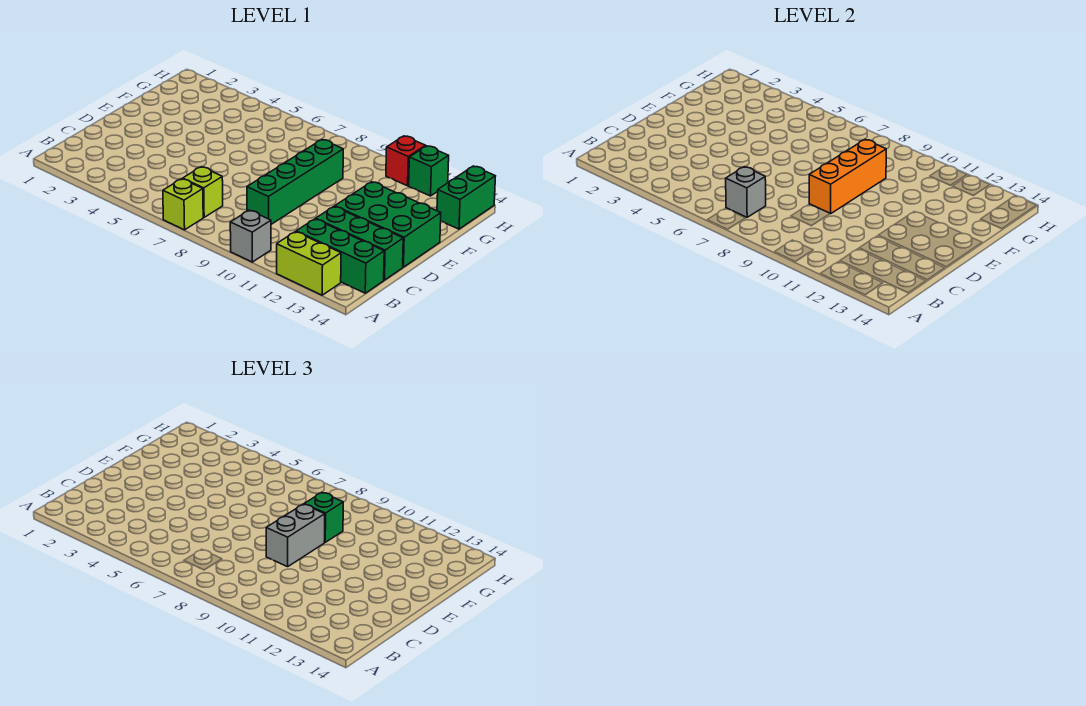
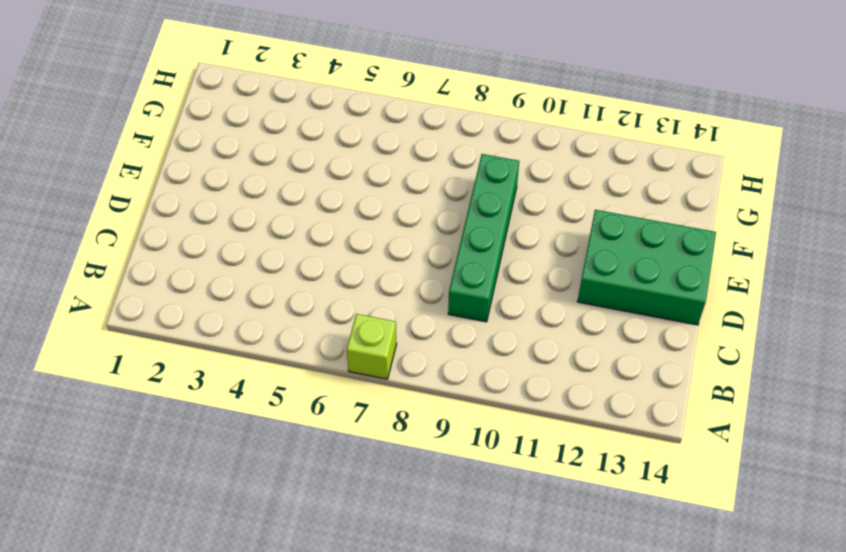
none -> grey 1x1 brick [230,210,271,262]
none -> lime 1x2 brick [277,232,341,295]
none -> lime 1x1 brick [183,167,223,217]

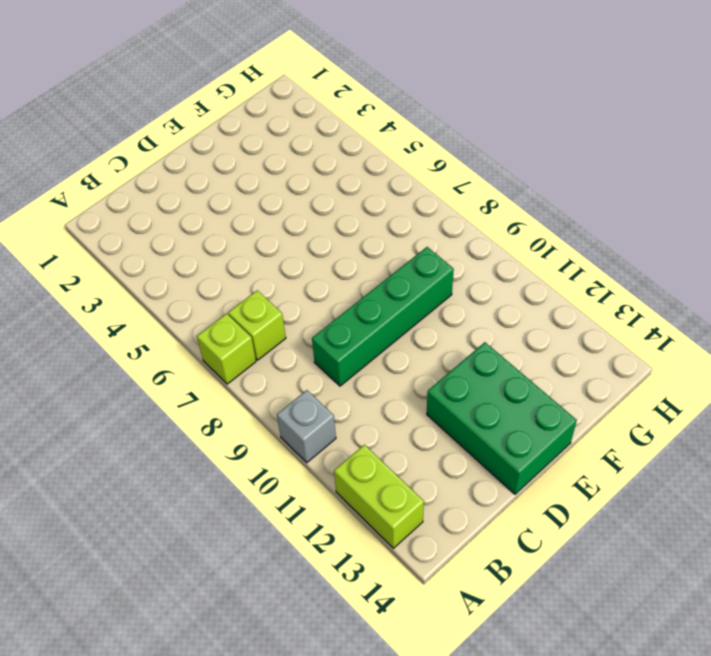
none -> green 1x3 brick [296,219,384,293]
none -> green 1x3 brick [316,206,403,280]
none -> green 1x2 brick [437,166,495,229]

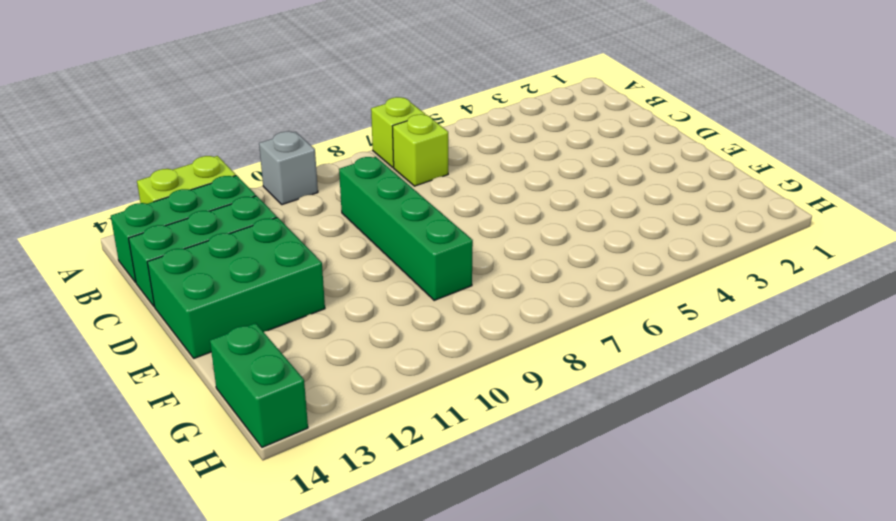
none -> red 1x1 brick [386,136,426,186]
none -> green 1x1 brick [409,146,449,196]
none -> grey 1x1 brick [726,167,766,217]

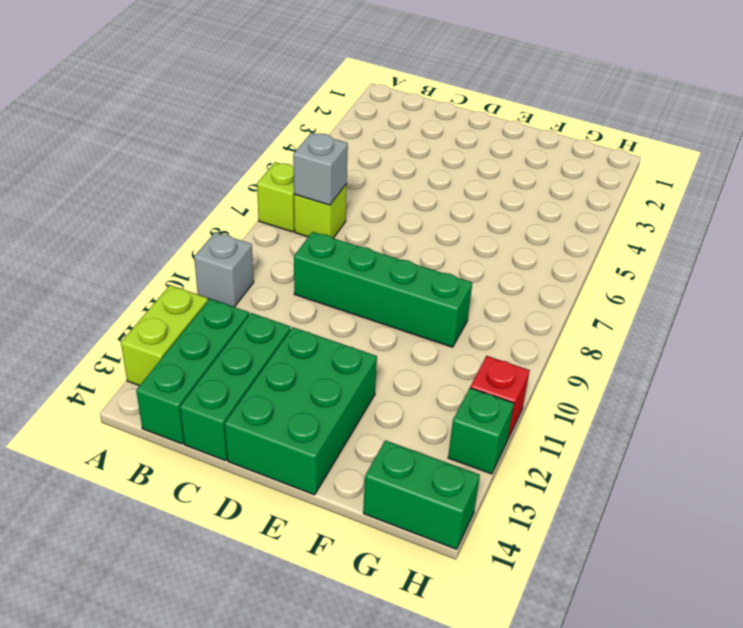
none -> orange 1x3 brick [809,140,886,214]
none -> grey 1x2 brick [266,504,325,567]
none -> green 1x1 brick [304,493,343,542]

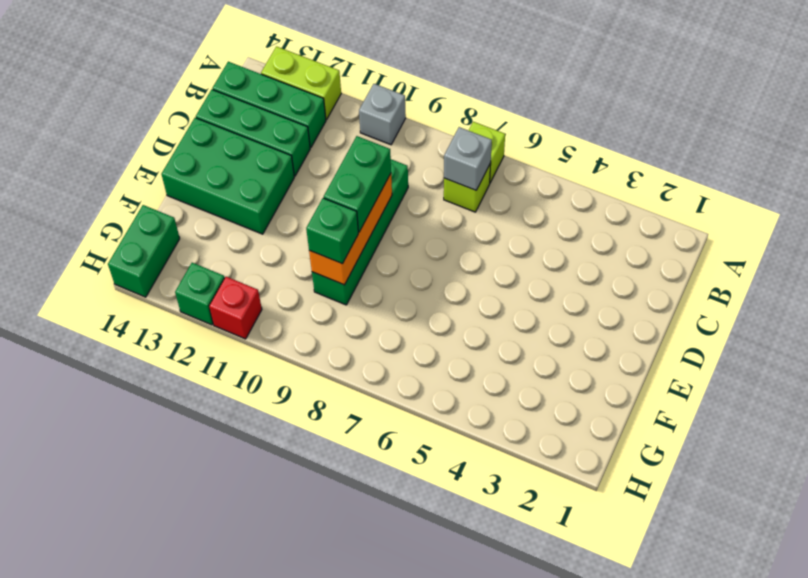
green 1x2 brick [324,136,391,232] -> grey 1x2 brick [266,504,325,567]

